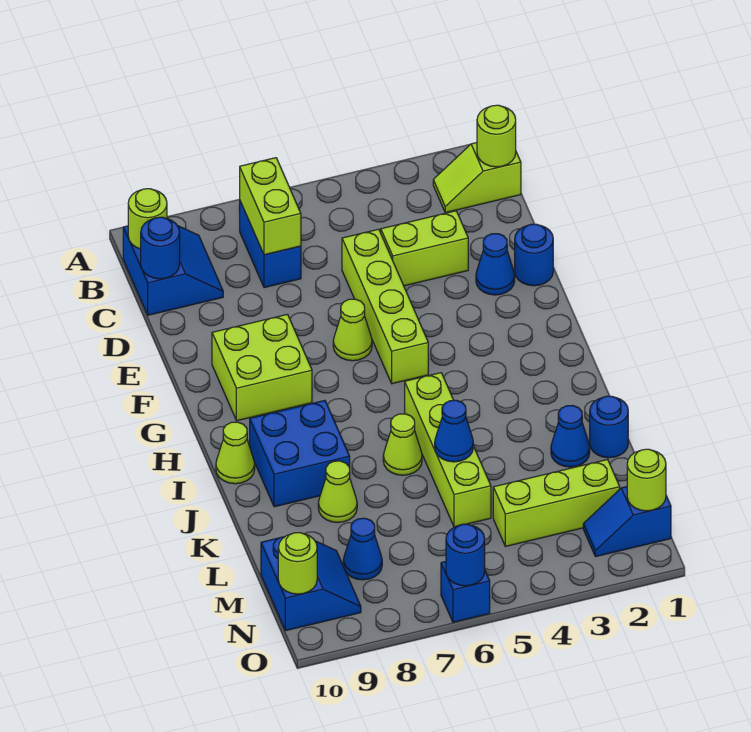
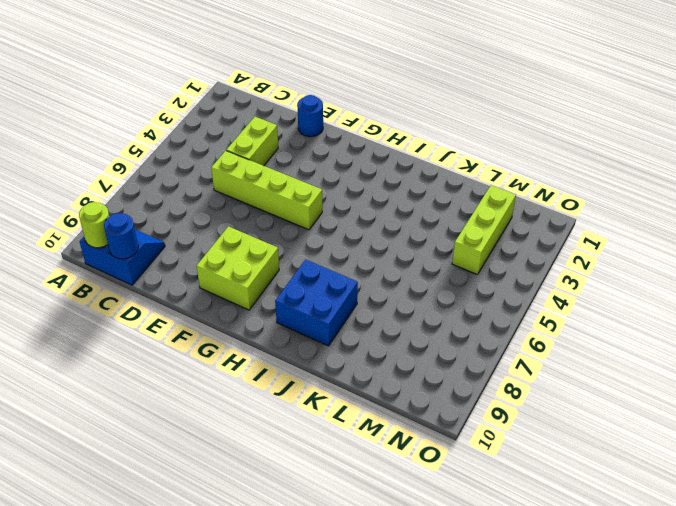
none -> lime 1x2 slope [433,143,521,213]
none -> blue 1x2 brick [239,201,301,288]
none -> blue 1x1 cone [476,234,515,295]

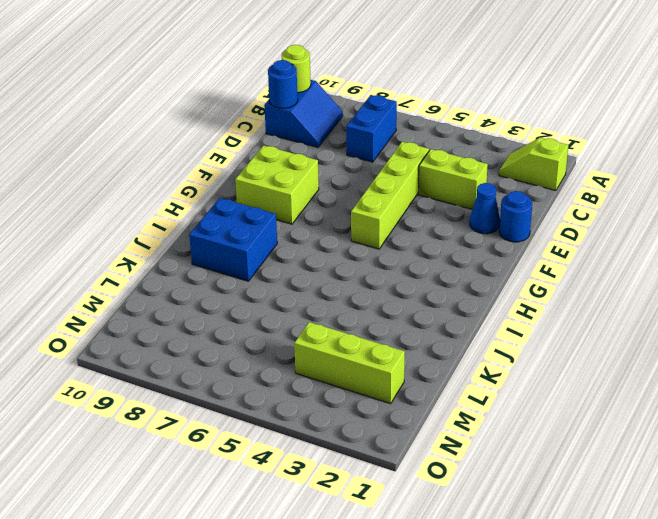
none -> lime 1x1 cone [333,299,372,361]
none -> lime 1x4 brick [405,373,491,527]
none -> lime 1x1 cone [216,422,255,484]

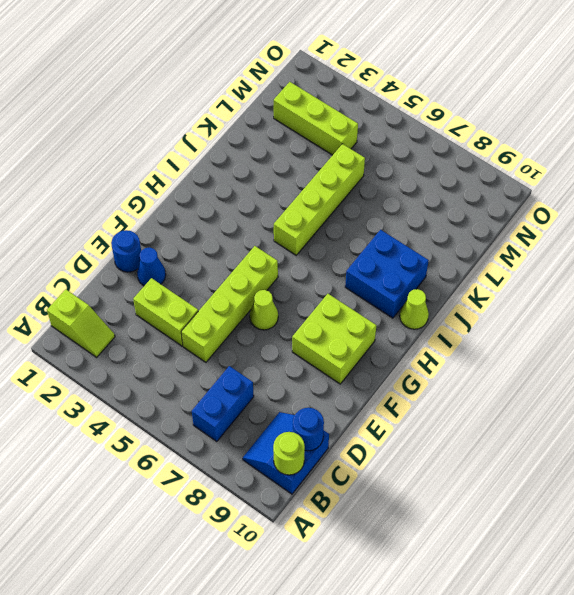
none -> lime 1x1 cone [383,414,422,475]
none -> blue 1x1 round brick [590,396,628,458]
none -> blue 1x1 cone [551,406,590,467]

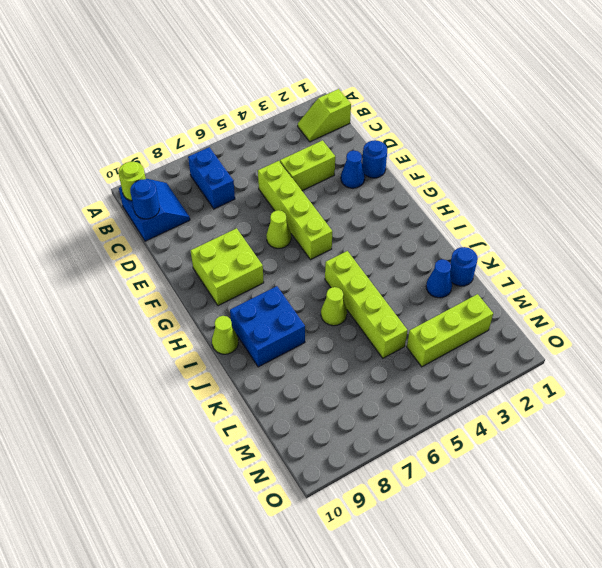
none -> lime 1x1 cone [318,461,357,523]
none -> blue 1x1 cone [343,518,382,580]
none -> blue 2x2 slope [261,537,361,631]

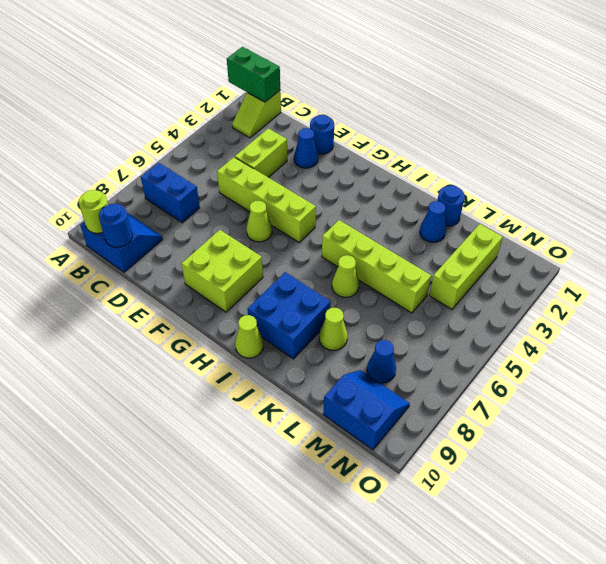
green 1x2 brick [227,47,280,102] -> lime 1x1 round brick [477,105,516,167]
none -> blue 1x2 slope [583,487,671,557]
none -> blue 1x1 brick [441,561,490,622]
none -> lime 1x2 brick [240,158,301,255]

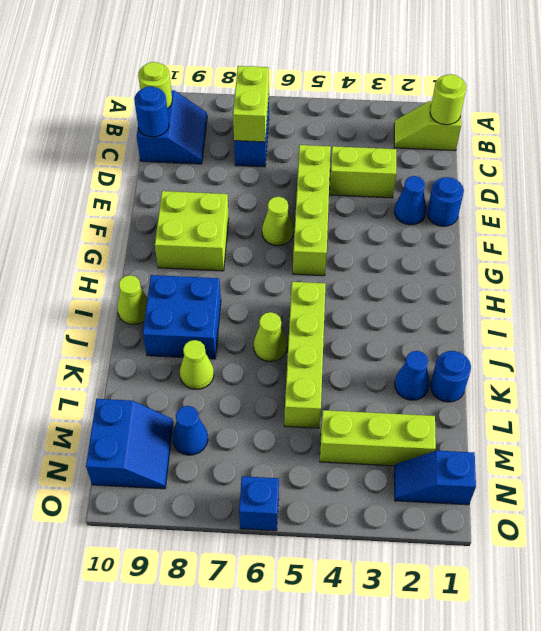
none -> blue 1x1 cone [435,400,473,462]
none -> lime 1x1 round brick [627,449,666,511]
none -> lime 1x1 round brick [278,533,317,594]

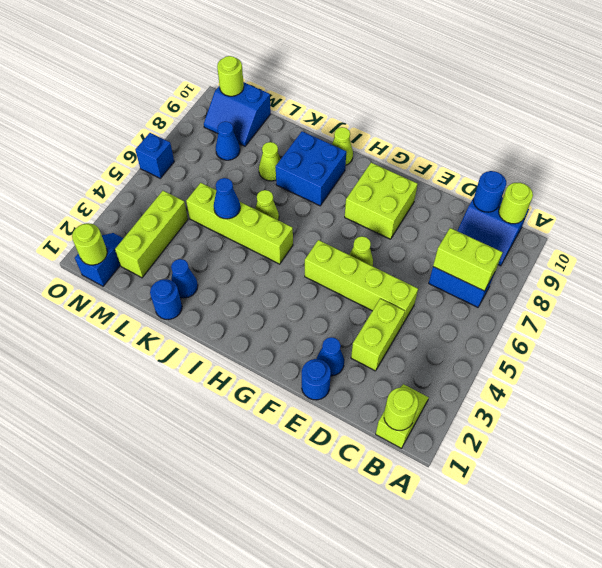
none -> blue 1x1 round brick [446,524,485,586]

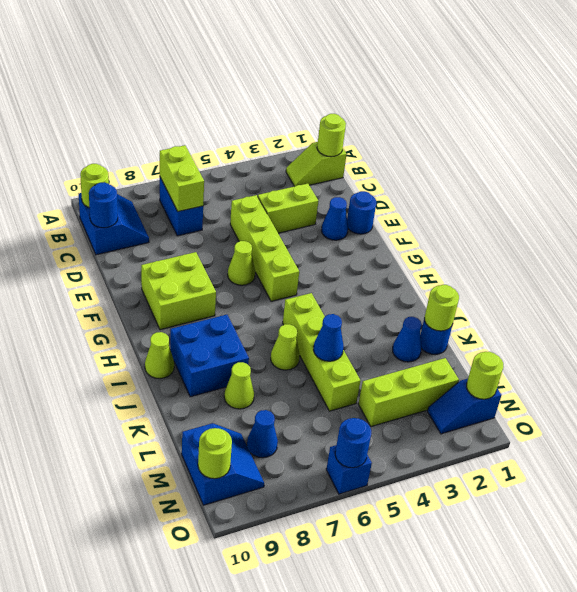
lime 1x1 round brick [425,285,459,331] -> none

